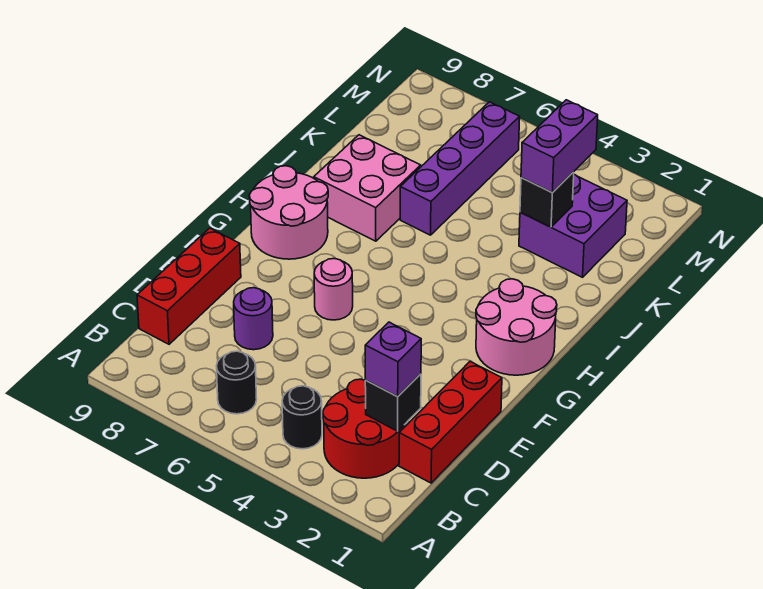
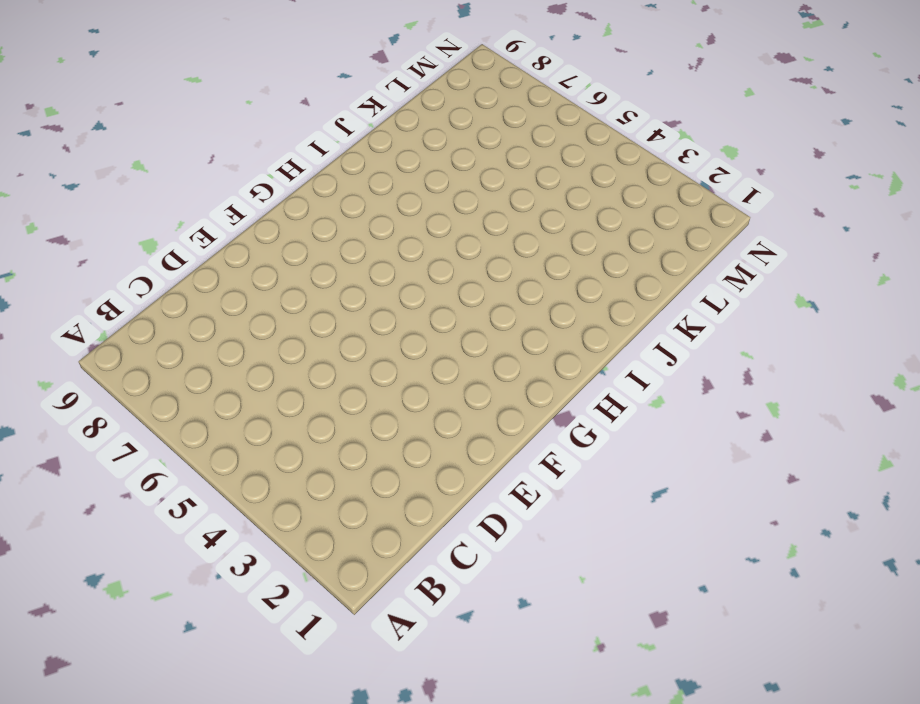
none -> red 2x2 round brick [323,379,405,478]
none -> black 1x1 round brick [282,386,322,449]
none -> black 1x1 round brick [216,351,257,414]

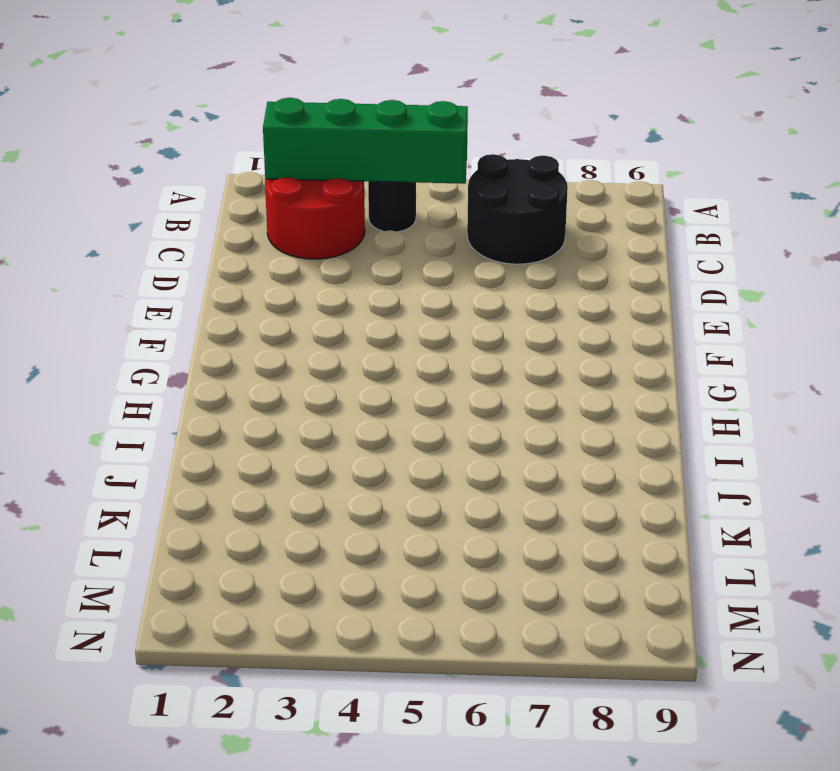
green 1x4 brick [263,98,468,184] -> none
black 2x2 round brick [467,154,568,264] -> black 1x1 round brick [216,351,257,414]
none -> red 1x3 brick [399,362,502,483]
none -> red 1x3 brick [137,228,241,344]
none -> purple 1x1 round brick [234,288,273,350]

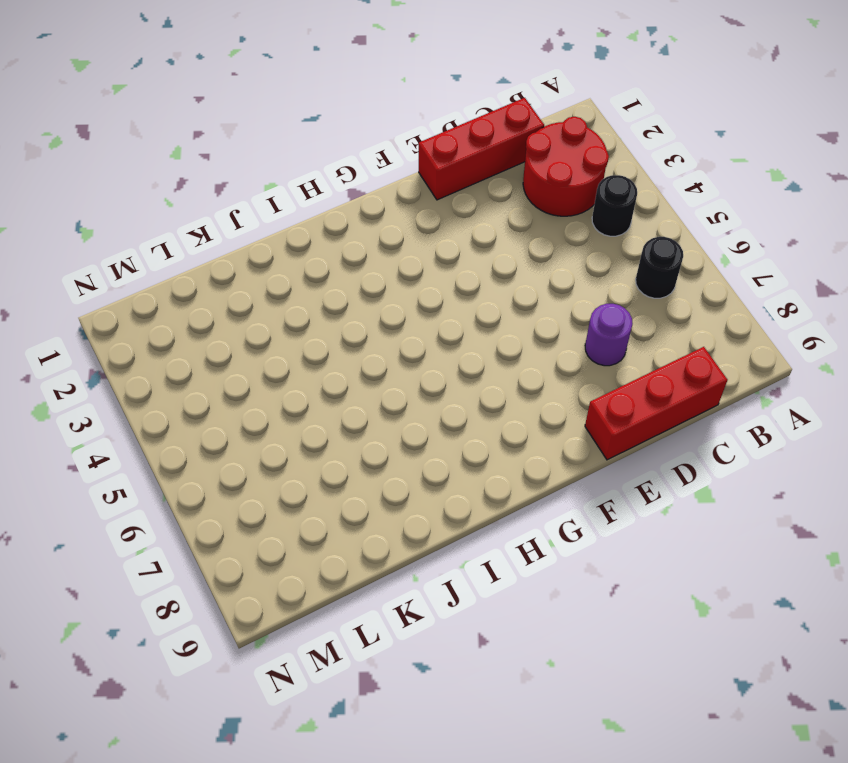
none -> pink 1x1 round brick [314,259,353,320]
none -> pink 2x2 round brick [476,279,557,375]
none -> pink 2x2 round brick [249,166,328,259]

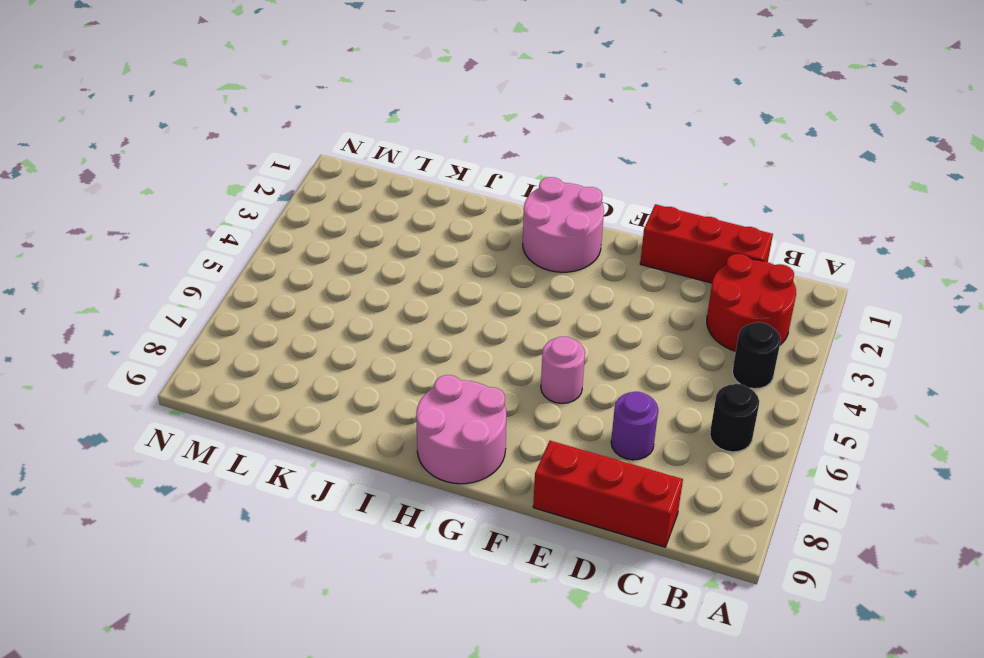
none -> pink 2x2 brick [314,135,421,241]
none -> purple 1x4 brick [400,102,520,235]
none -> purple 2x2 brick [519,175,627,277]

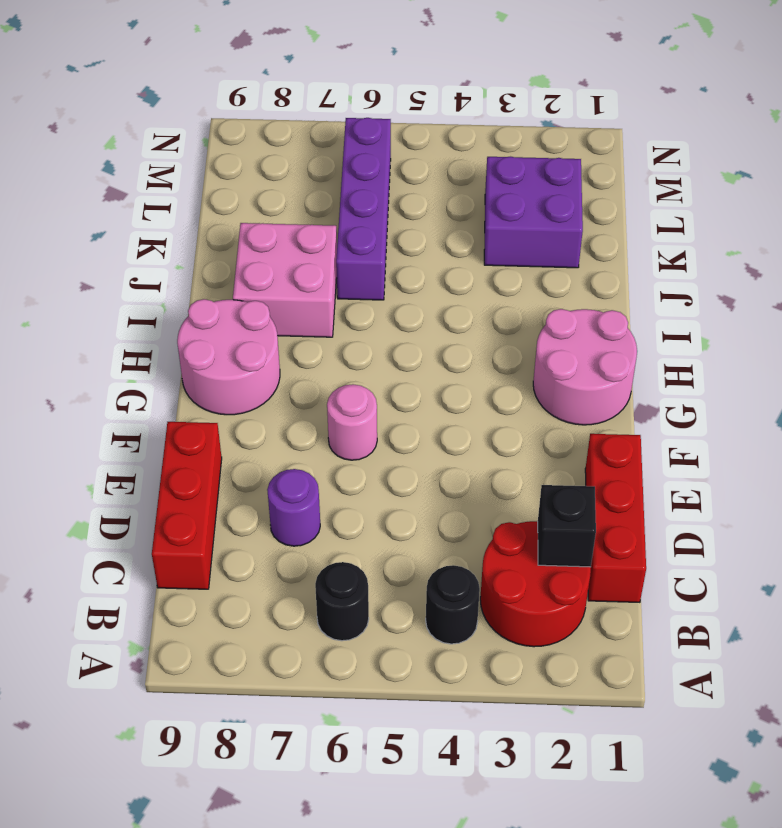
none -> black 1x1 brick [520,172,574,227]
none -> purple 1x1 brick [365,322,421,397]
none -> purple 1x2 brick [521,100,598,192]

